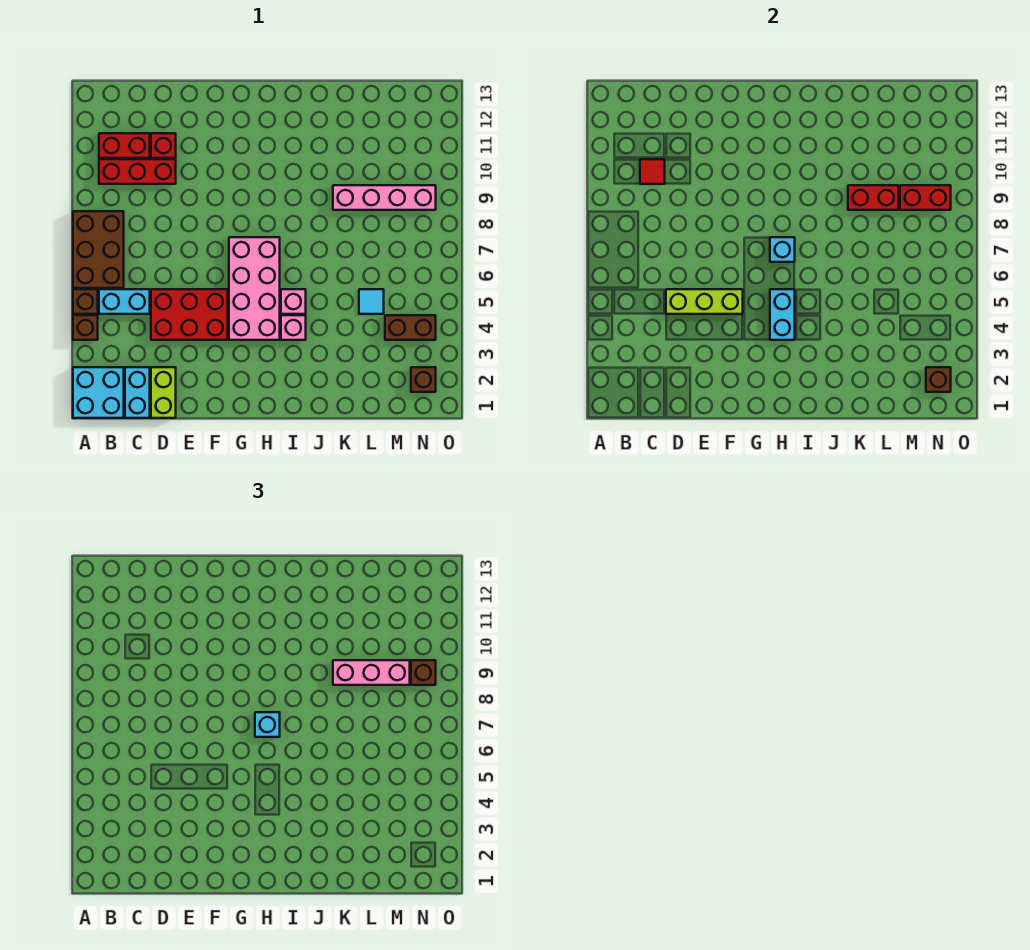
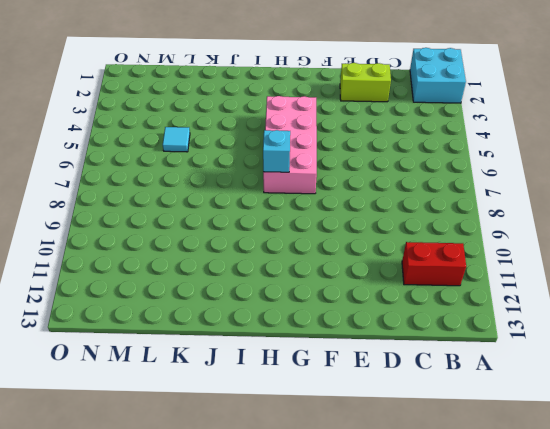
lime 1x2 brick [340,63,391,102] -> lime 1x2 brick turned to [151,367,176,418]
none -> brown 1x1 brick [73,315,98,340]
none -> brown 1x1 brick [73,289,98,314]
none -> brown 2x3 brick [73,211,124,288]

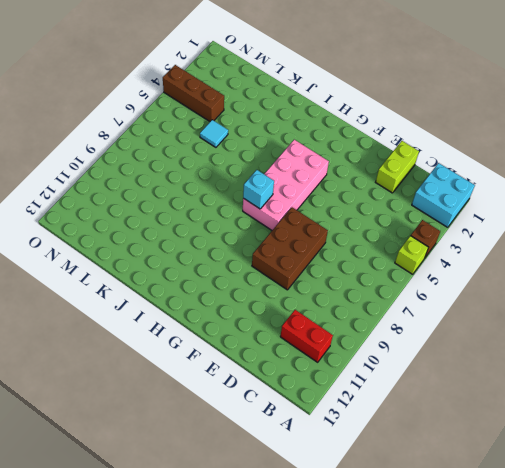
lime 1x1 brick [395,236,429,274] -> brown 1x1 brick [73,289,98,314]
brown 2x3 brick [252,207,328,290] -> brown 2x3 brick moved to [73,211,124,288]
brown 1x3 brick [163,65,224,121] -> brown 1x2 brick [385,315,436,340]
none -> cyan 1x2 brick [99,289,150,314]
none -> red 1x3 brick [99,159,176,184]
none -> cyan 1x2 brick [125,367,150,418]

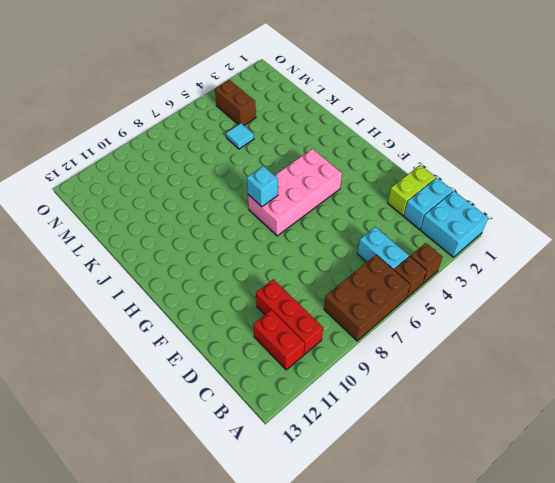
none -> red 2x3 brick [151,289,228,340]
none -> red 1x1 brick [151,133,176,158]
none -> pink 1x1 brick [281,315,306,340]

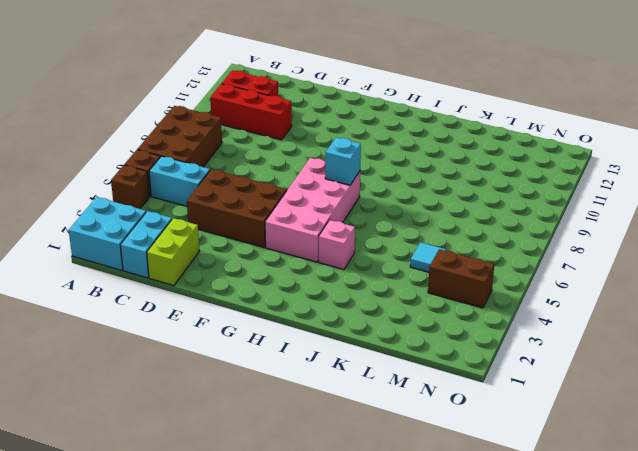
brown 2x3 brick [187,169,287,247] -> red 2x3 brick [151,289,228,340]
none -> red 1x1 brick [151,133,176,158]
none -> pink 1x1 brick [281,289,306,314]
none -> pink 1x4 brick [333,185,436,210]

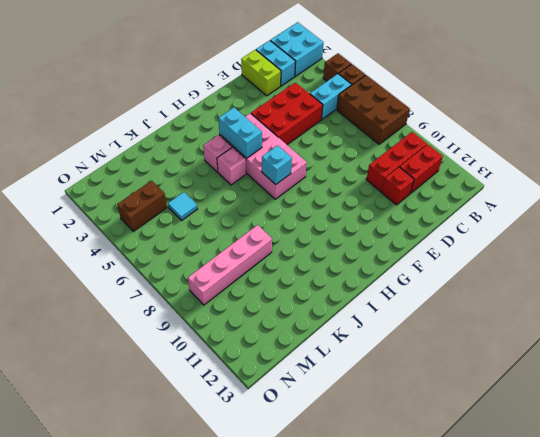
none -> brown 1x1 brick [411,367,436,392]
none -> red 1x1 tile [640,159,665,184]
none -> lime 1x3 brick [666,289,743,314]

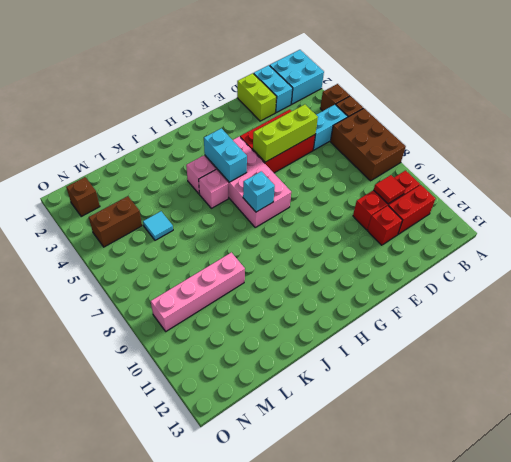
none -> red 1x2 brick [848,185,899,210]
none -> red 1x2 brick [900,185,951,210]
none -> brown 1x1 brick [926,367,951,392]

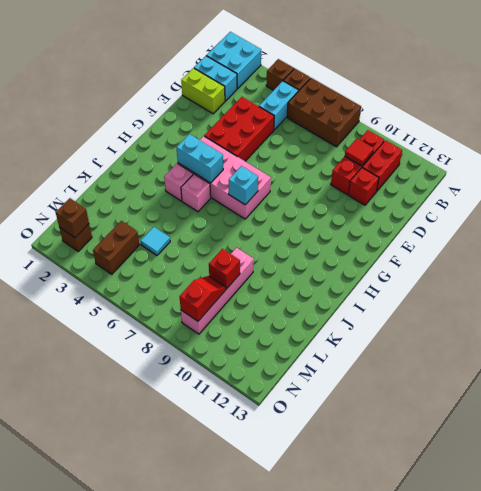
red 1x1 brick [209,249,240,289] -> red 1x2 brick [848,185,899,210]
red 1x2 slope [179,276,226,321] -> red 1x2 brick [900,185,951,210]
none -> lime 1x3 brick [666,289,743,314]
none -> cyan 1x1 brick [255,712,280,737]
none -> pink 1x3 brick [333,660,410,685]

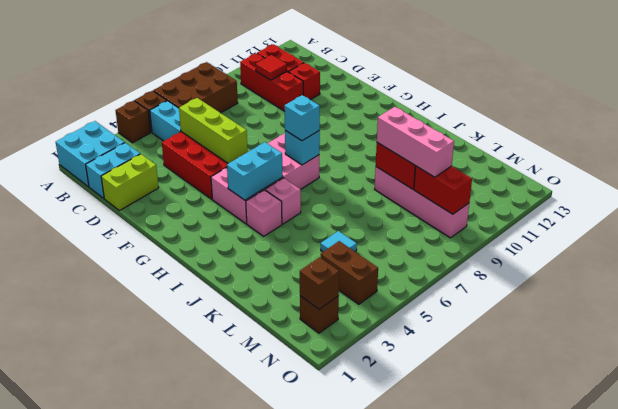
none -> brown 1x1 brick [411,660,436,685]

